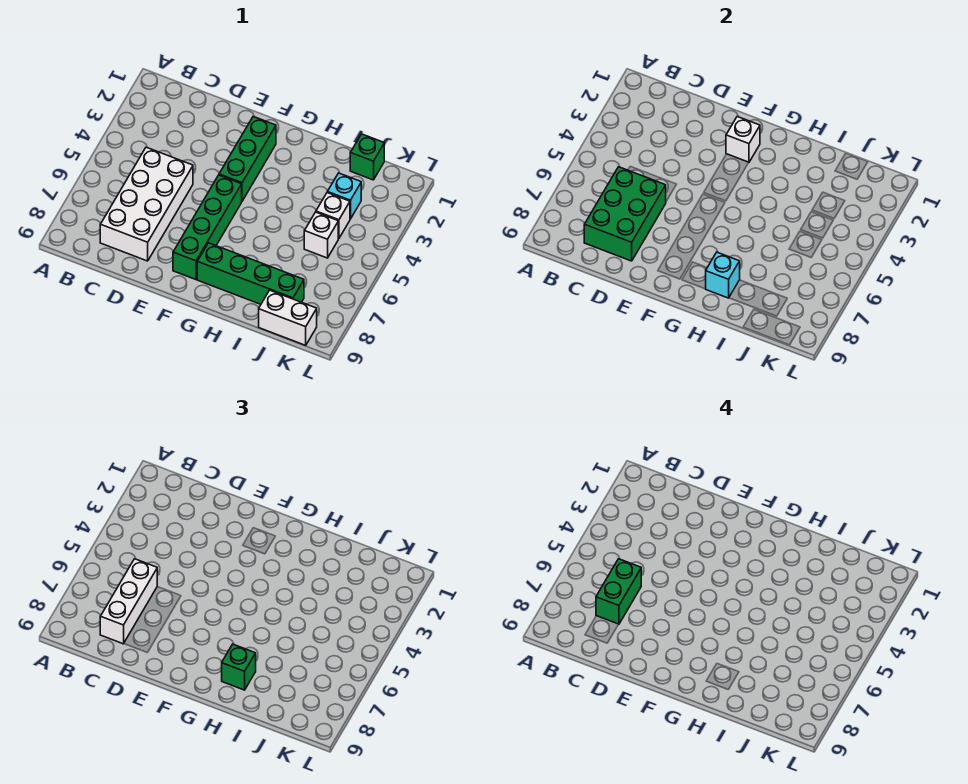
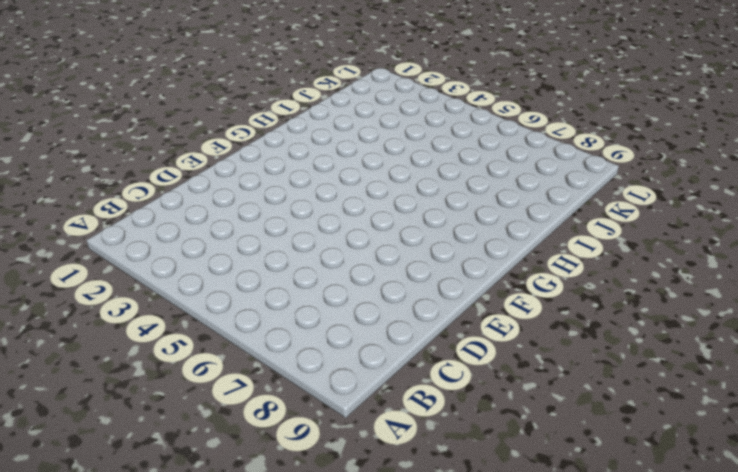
none -> white 2x4 brick [100,147,193,261]
none -> green 1x3 brick [219,117,276,201]
none -> green 1x4 brick [173,175,242,280]

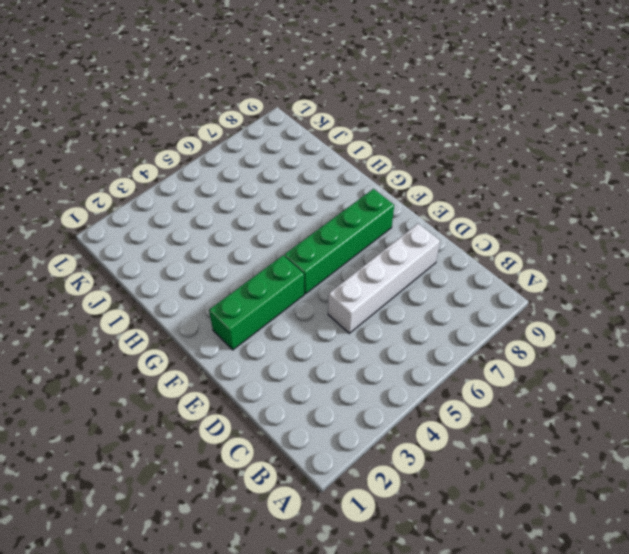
white 1x4 brick [328,224,440,333] -> white 2x4 brick [100,147,193,261]
none -> green 1x4 brick [197,243,304,304]
none -> green 1x1 brick [350,134,384,180]
none -> cyan 1x1 brick [327,173,361,219]

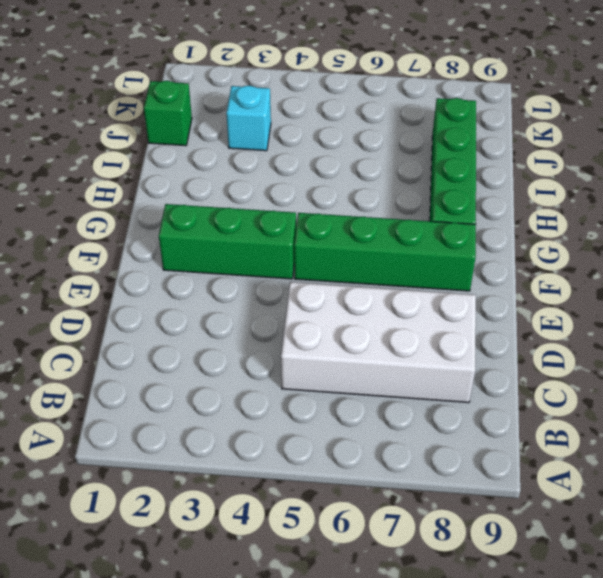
none -> white 1x1 brick [316,193,350,239]
none -> white 1x1 brick [304,212,338,258]
none -> white 1x2 brick [259,290,317,345]

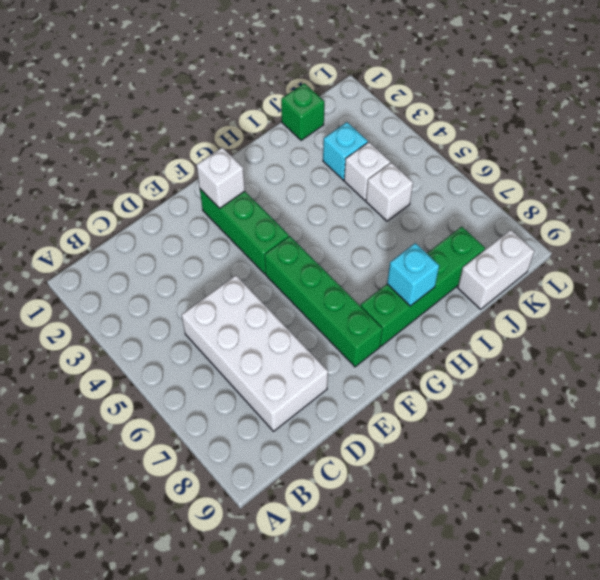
none -> green 2x3 brick [584,167,666,261]
none -> white 1x3 brick [100,559,157,644]
none -> green 1x1 brick [222,644,256,690]

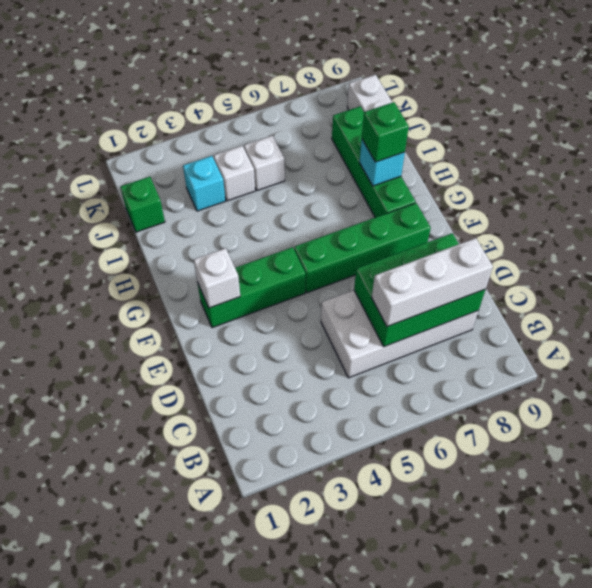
none -> green 1x2 brick [596,559,641,624]

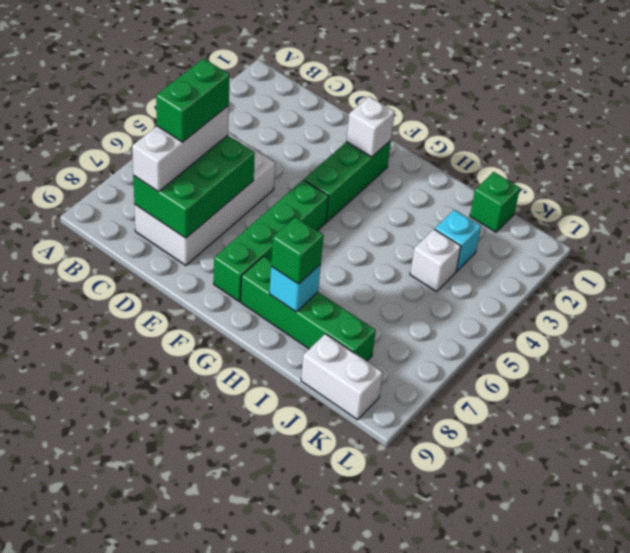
none -> white 1x1 brick [304,212,338,258]

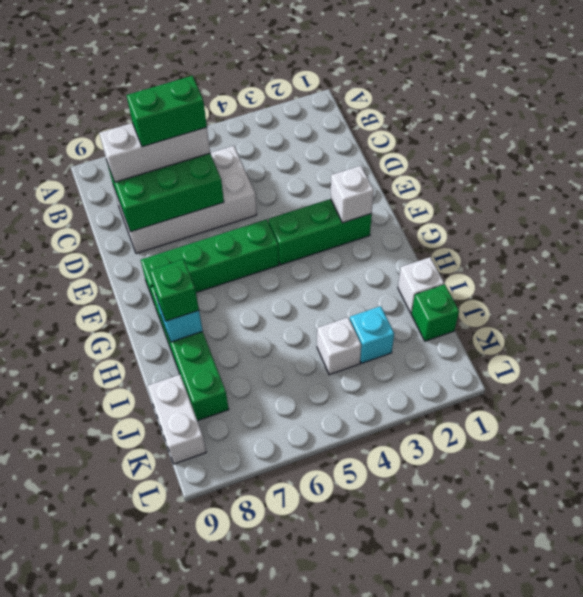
white 1x1 brick [398,257,444,313] -> white 1x1 brick moved to [304,212,338,258]

